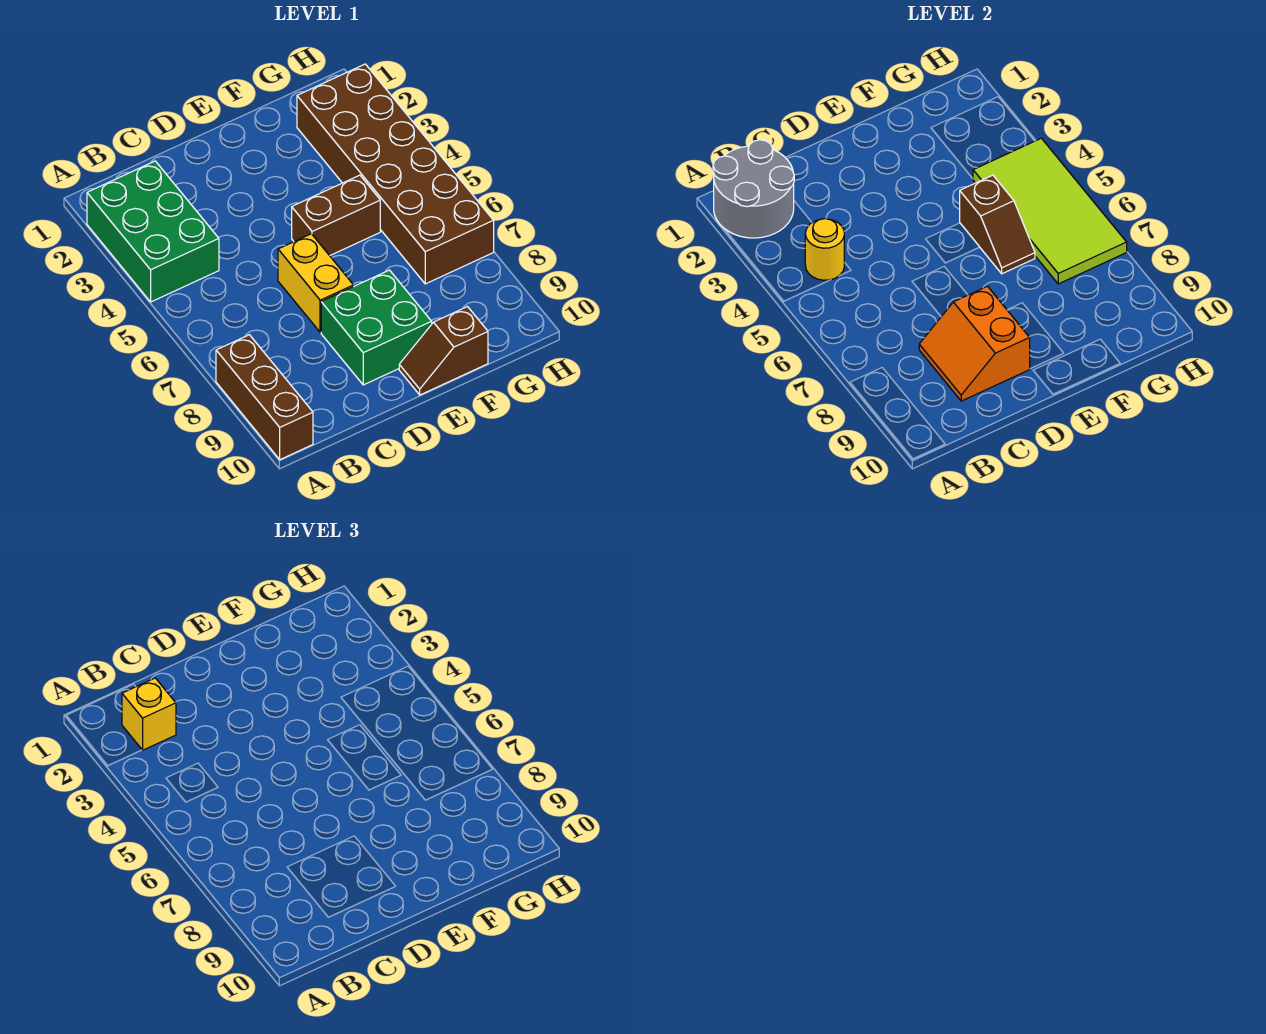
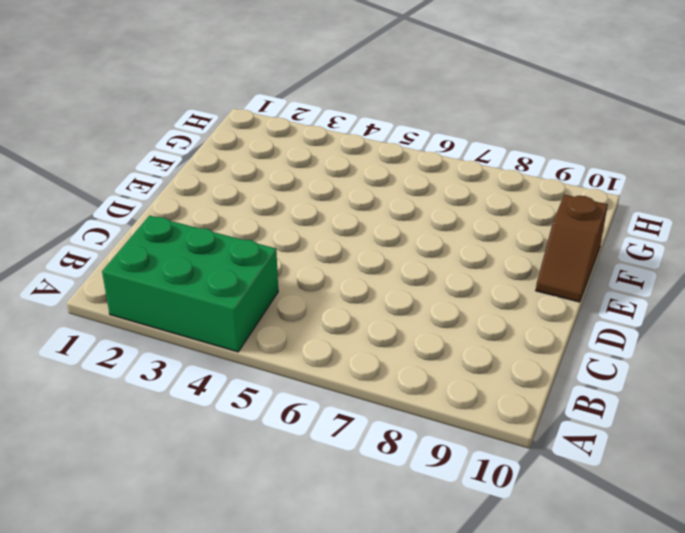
none -> brown 1x3 brick [216,335,313,460]
none -> yellow 1x2 brick [278,234,353,332]
none -> green 2x2 brick [321,270,432,385]

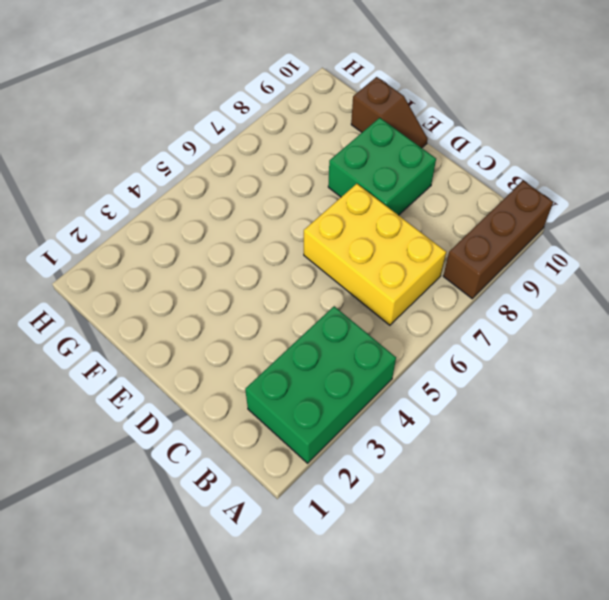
yellow 2x3 brick [304,184,446,325] -> yellow 1x2 brick [278,234,353,332]
none -> brown 1x2 brick [292,175,380,256]
none -> brown 2x6 brick [297,64,494,284]
none -> grey 2x2 round brick [713,140,794,238]

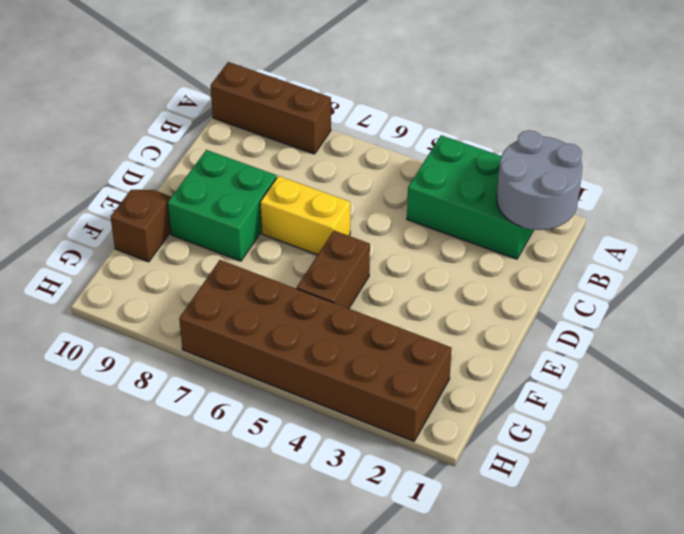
none -> yellow 1x1 round brick [805,219,844,280]
none -> orange 2x2 slope [919,286,1030,401]
none -> brown 1x2 slope [960,175,1035,274]

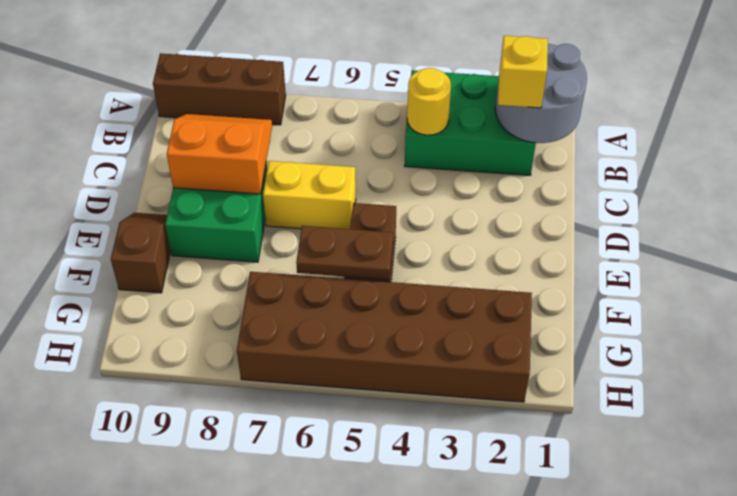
brown 1x2 plate [296,226,393,280] -> brown 1x2 slope [960,175,1035,274]
none -> lime 2x4 tile [973,138,1127,284]

